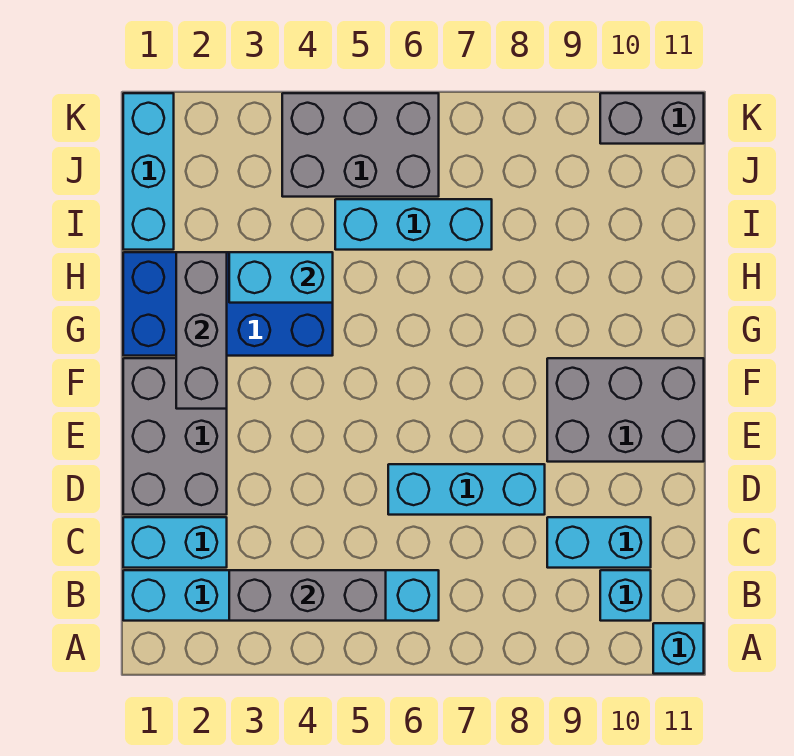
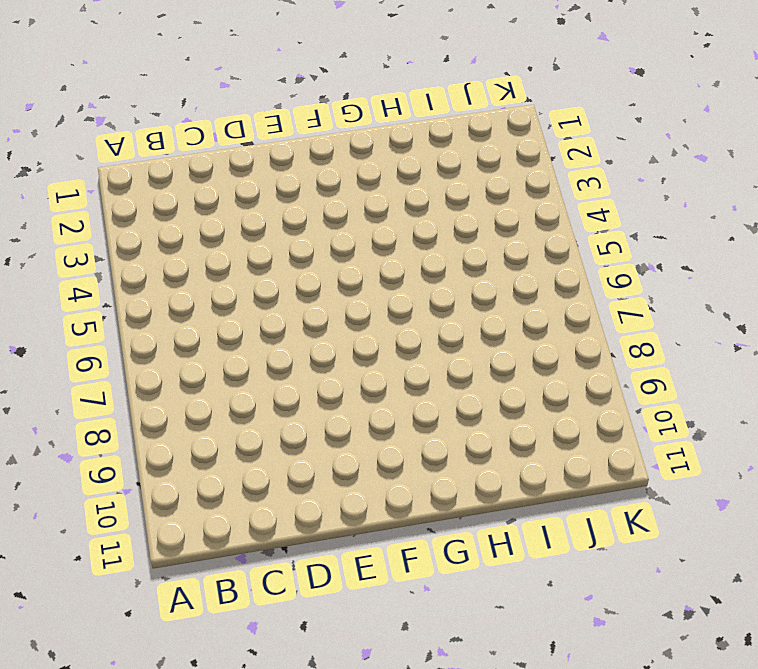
none -> cyan 1x1 brick [653,623,704,674]
none -> cyan 1x6 brick [123,570,439,621]
none -> cyan 1x1 brick [600,570,651,621]

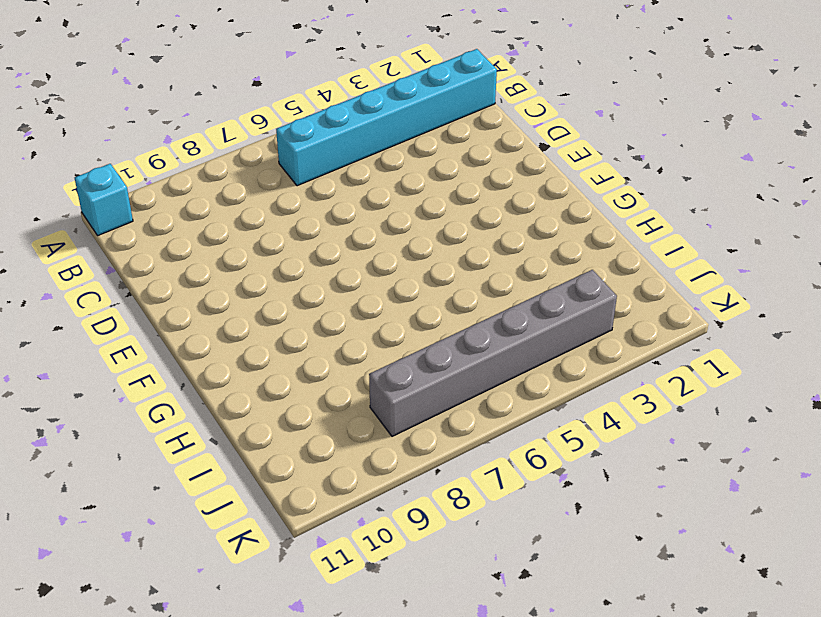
grey 1x6 brick [369,270,617,436] -> grey 2x3 brick [282,93,439,197]
none -> cyan 1x1 brick [600,570,651,621]
none -> cyan 1x2 brick [123,517,227,568]
none -> cyan 1x2 brick [547,517,651,568]

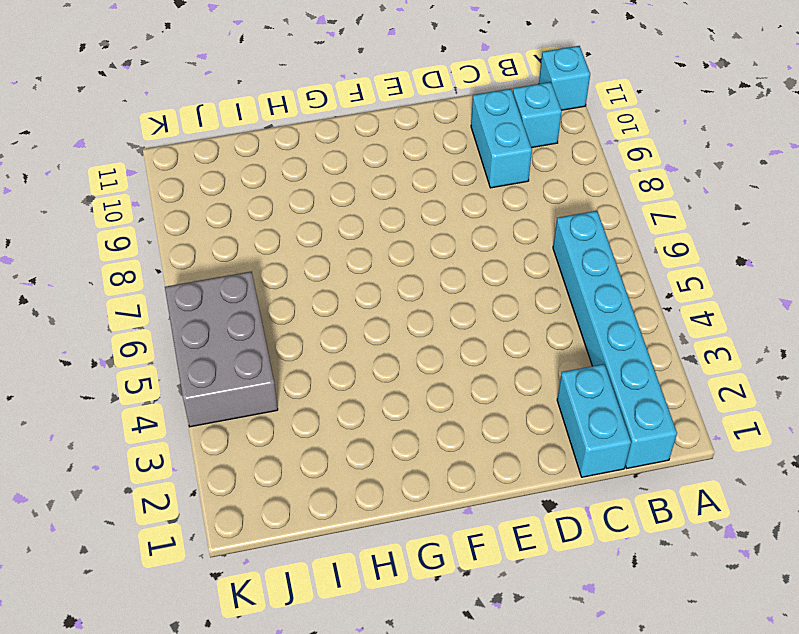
none -> grey 2x3 brick [123,358,227,515]
none -> cyan 1x3 brick [388,464,545,515]
none -> grey 2x3 brick [547,358,704,462]

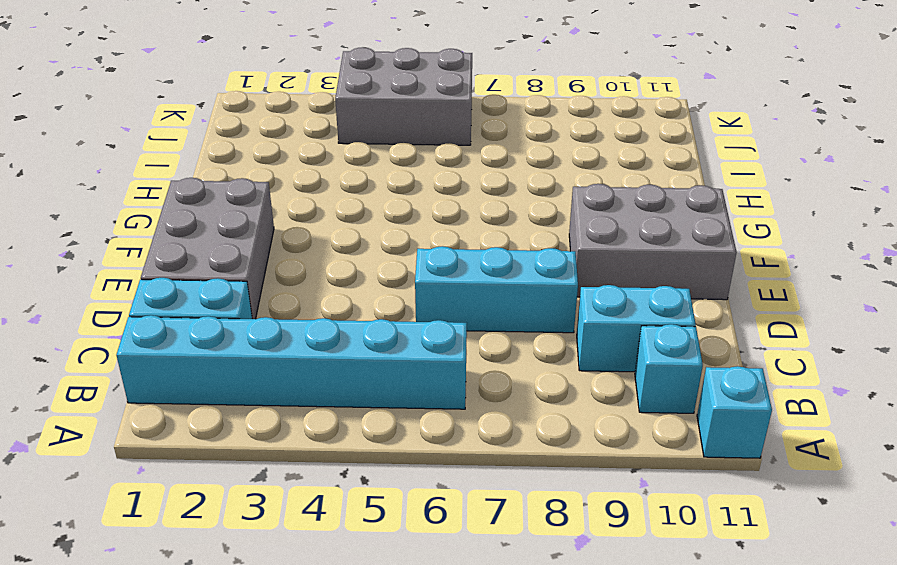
none -> blue 2x4 brick [123,252,333,356]
none -> cyan 1x3 brick [123,93,174,250]
none -> cyan 1x3 brick [335,199,492,250]

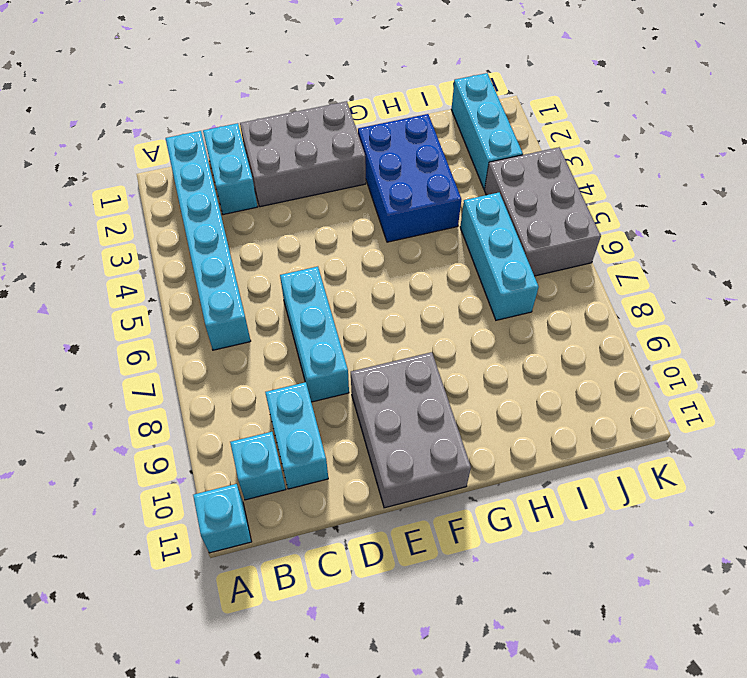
blue 2x3 brick [358,114,461,242] -> blue 2x4 brick [123,252,333,356]
cyan 1x3 brick [451,73,523,189] -> cyan 1x3 brick turned to [123,93,174,250]
none -> grey 1x2 brick [600,93,704,144]
none -> grey 1x3 brick [229,570,386,621]
none -> grey 1x3 brick [176,252,227,409]

